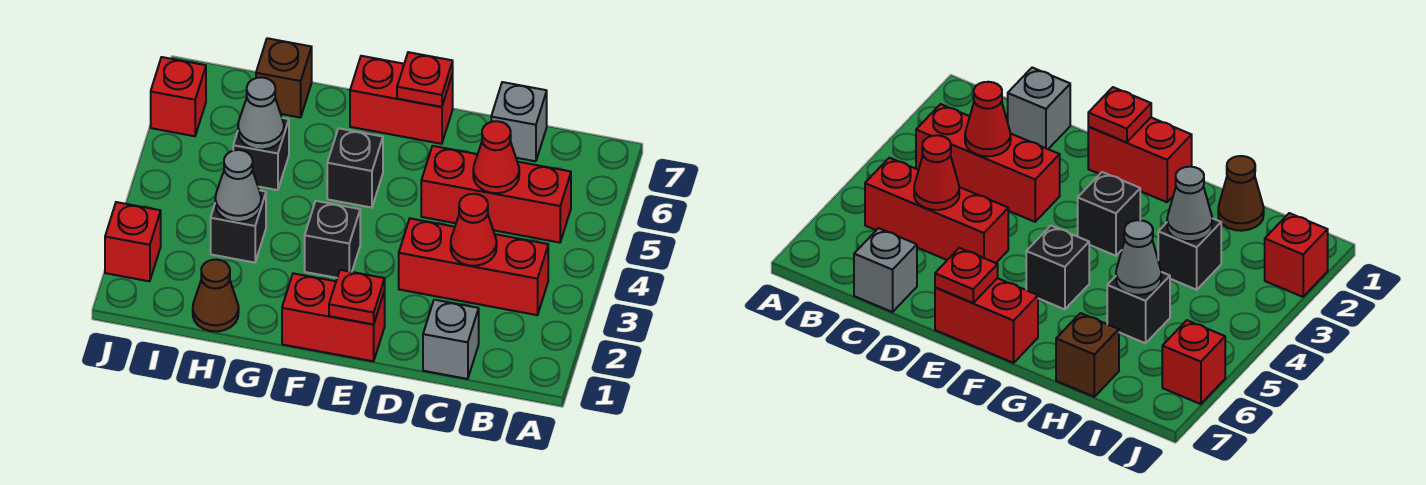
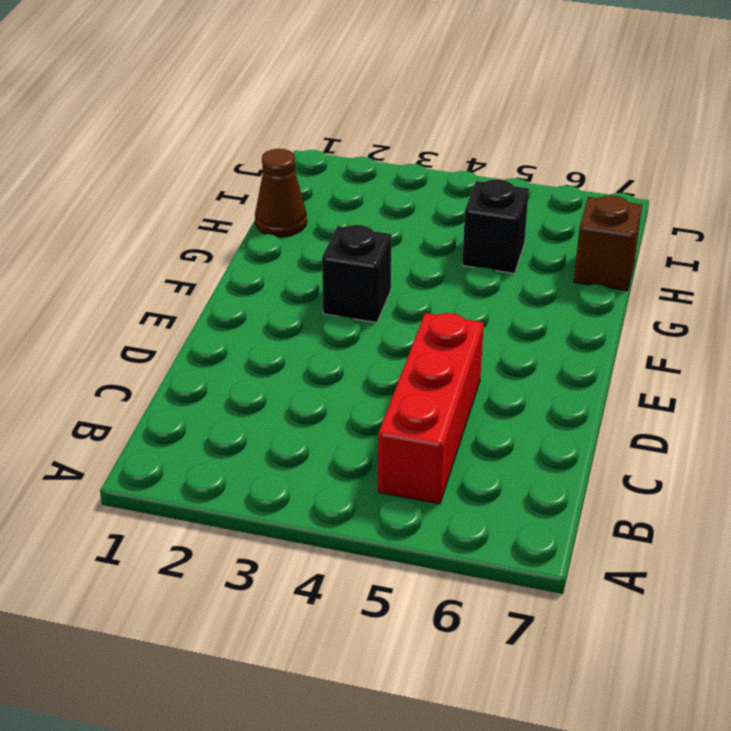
none -> red 1x3 brick [399,218,548,315]
none -> grey 1x1 brick [423,300,479,379]
none -> grey 1x1 brick [491,82,547,161]

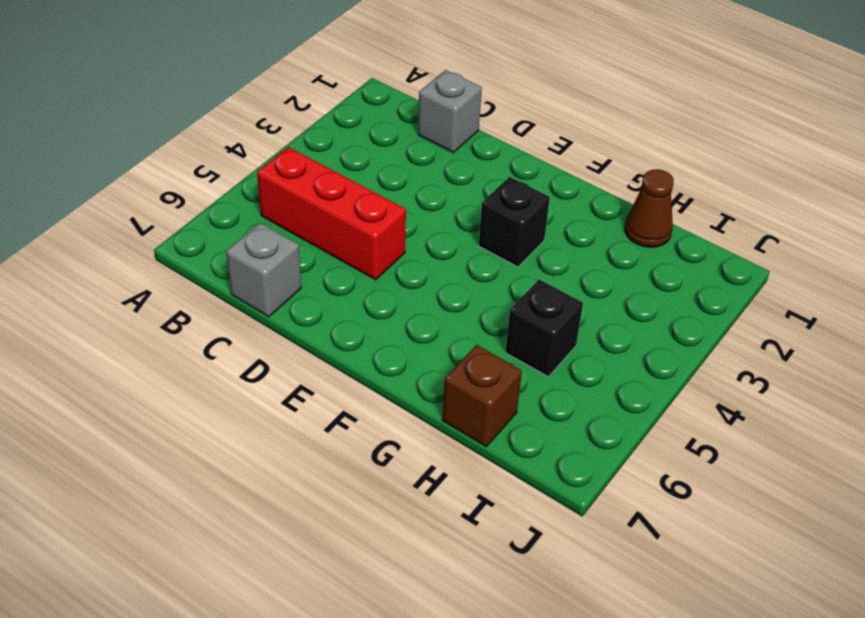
none -> red 1x3 brick [399,218,548,315]
none -> red 1x2 brick [282,273,385,361]
none -> red 1x2 brick [350,56,453,144]

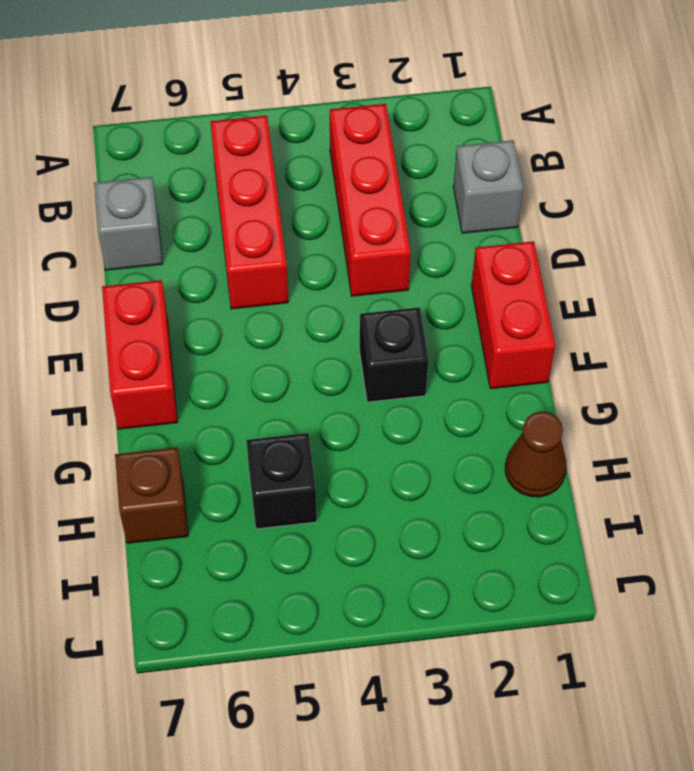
none -> black 1x1 brick [327,128,383,208]
none -> black 1x1 brick [211,190,266,263]
none -> red 1x1 brick [105,202,161,281]

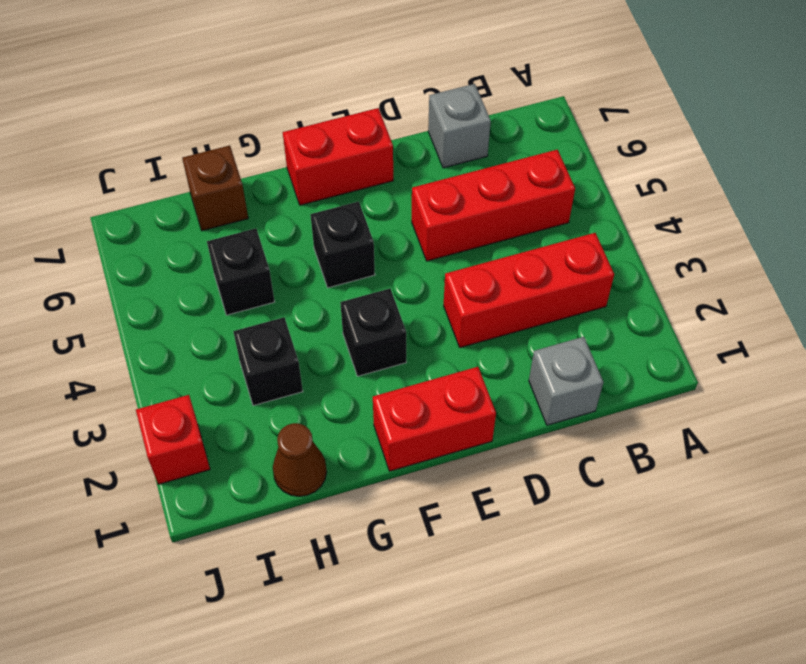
none -> red 1x1 brick [151,57,206,136]
none -> red 1x1 cone [451,194,497,266]
none -> red 1x1 cone [473,121,519,193]

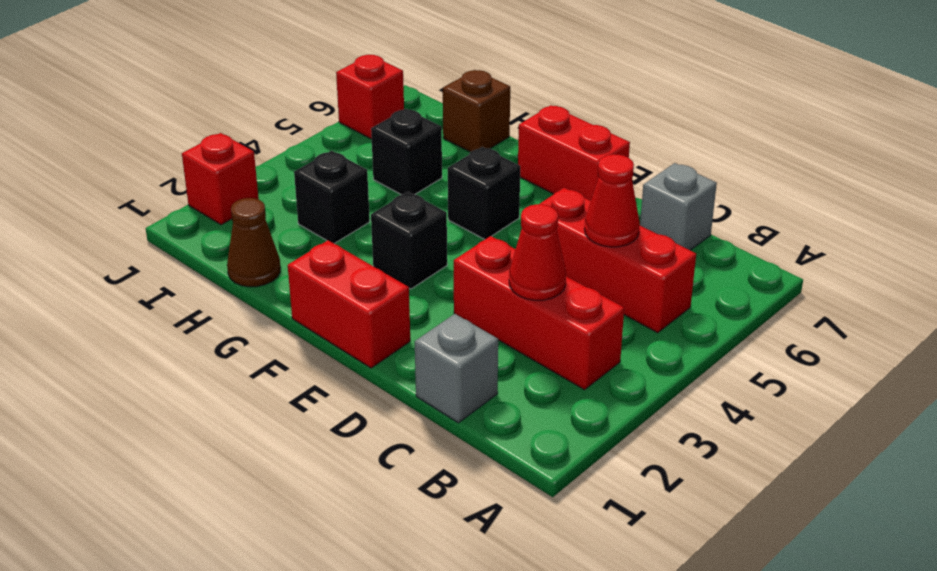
none -> red 1x1 plate [329,270,385,324]
none -> red 1x1 plate [397,52,453,107]
none -> grey 1x1 cone [215,150,261,222]

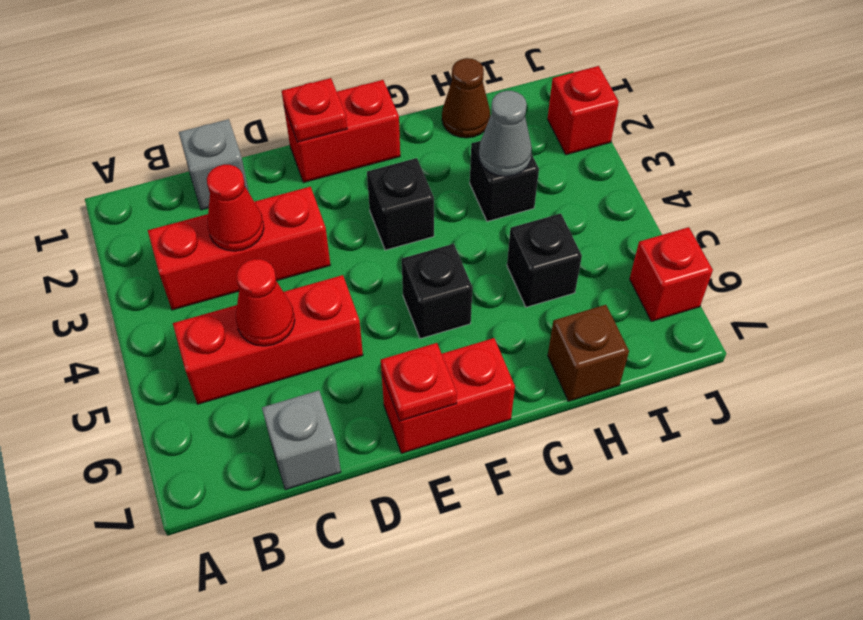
none -> grey 1x1 cone [238,77,284,149]

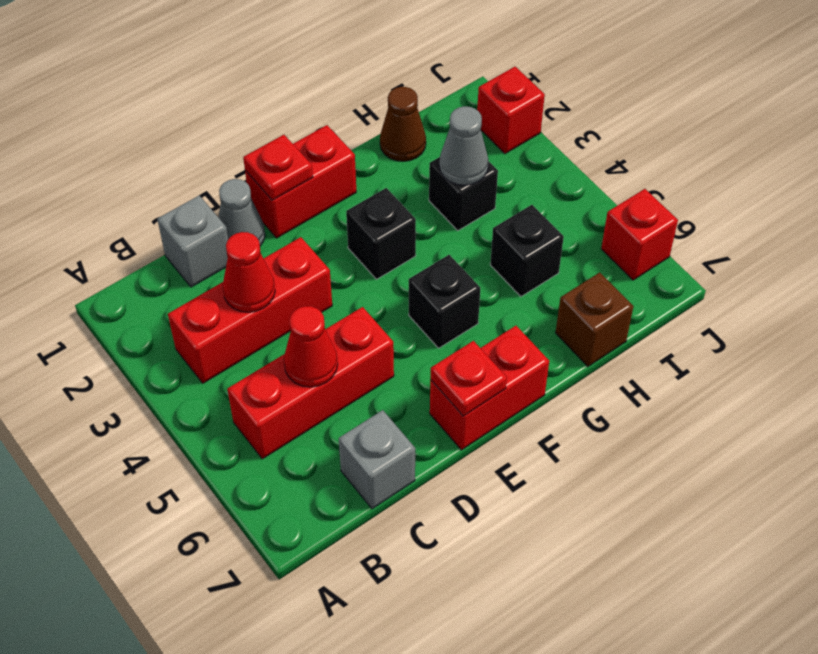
grey 1x1 cone [218,179,265,246] -> grey 1x1 cone moved to [238,77,284,149]

